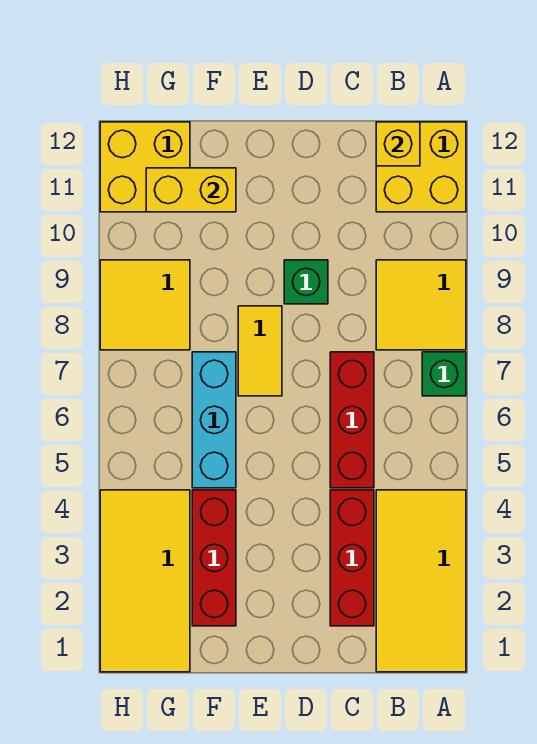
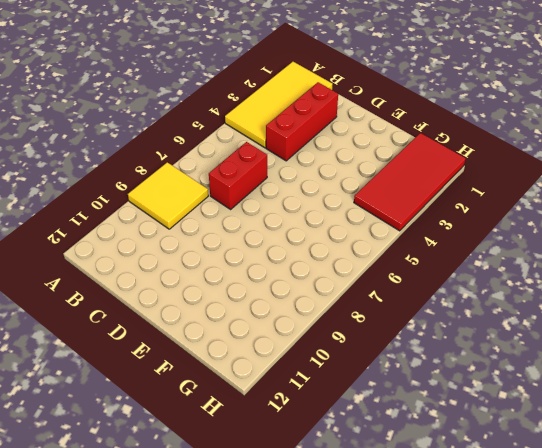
red 1x2 brick [209,142,267,209] -> red 1x3 brick [330,352,374,488]
red 2x4 tile [354,133,466,231] -> yellow 2x4 tile [100,490,190,672]
none -> green 1x1 brick [422,352,466,396]
none -> yellow 2x2 brick [376,122,466,212]
none -> green 1x1 brick [284,260,328,304]

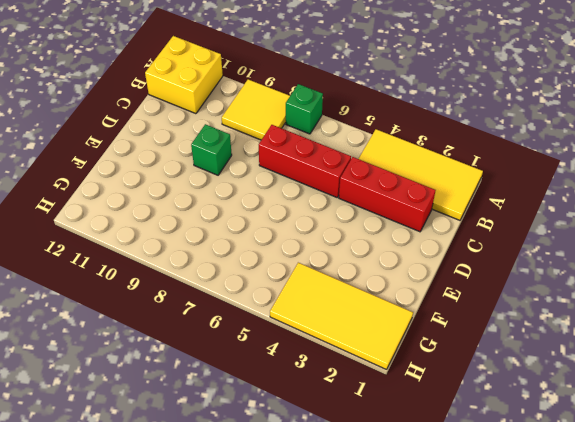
none -> yellow 1x2 tile [238,306,282,396]
none -> red 1x3 brick [192,490,236,626]
none -> cyan 1x3 brick [192,352,236,488]

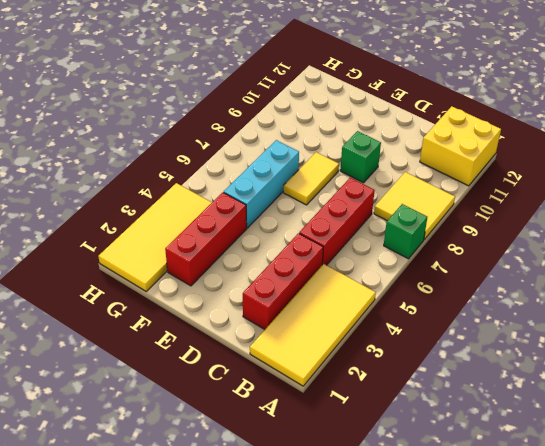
none -> yellow 2x2 tile [100,260,190,350]
none -> yellow 2x2 brick [100,122,190,212]
none -> yellow 1x1 brick [376,122,420,166]

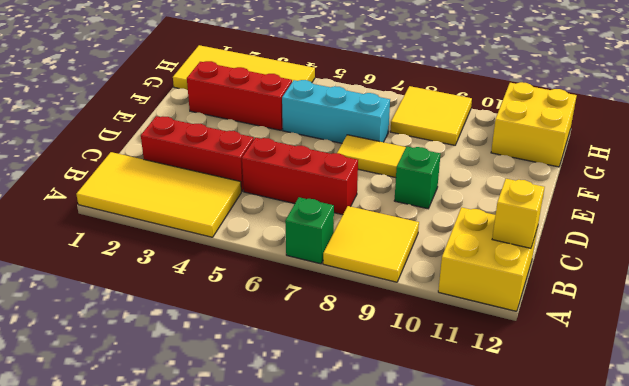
none -> yellow 1x2 brick [146,168,236,212]

